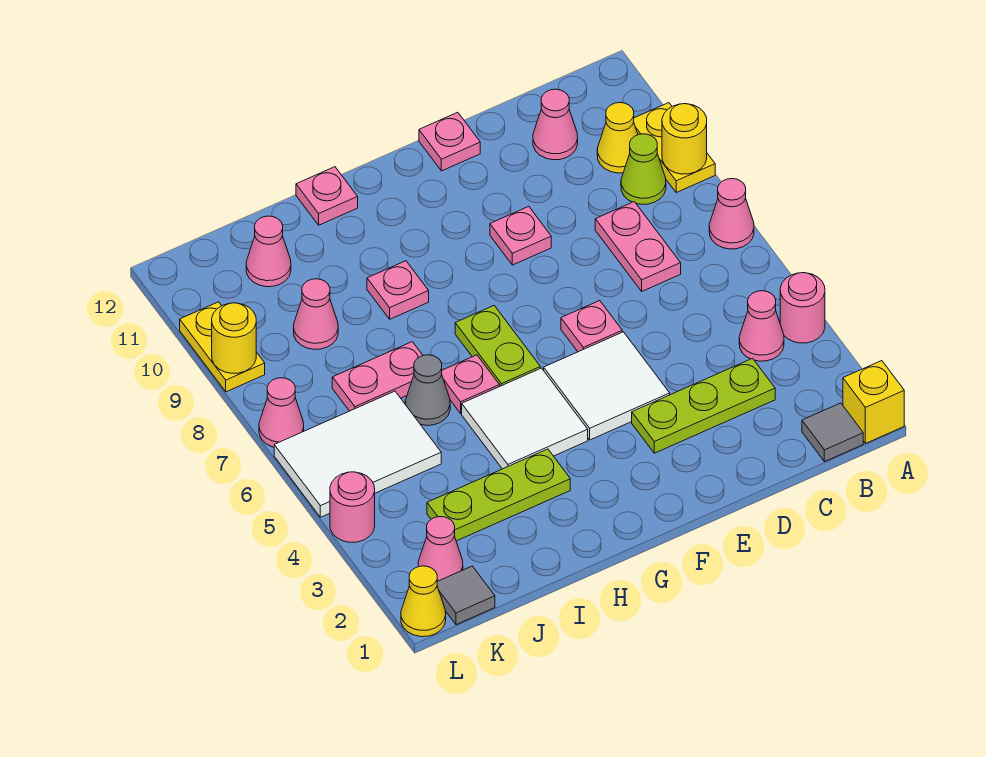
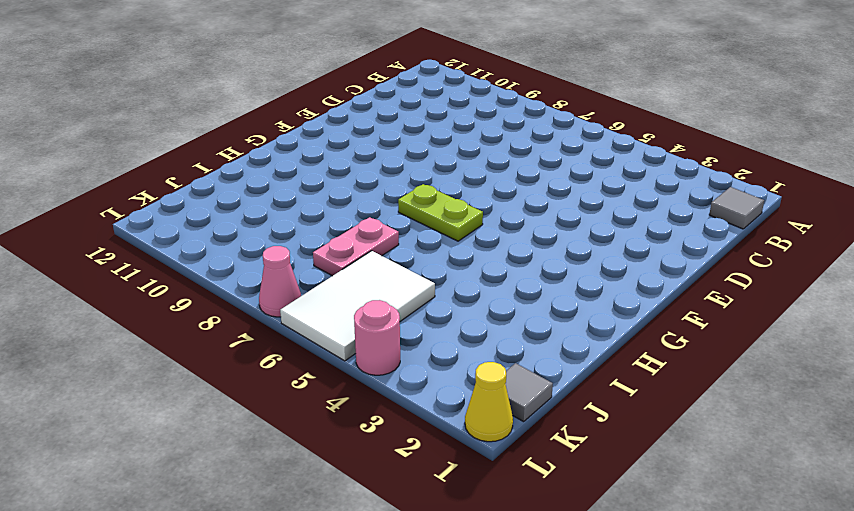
none -> yellow 1x1 brick [843,361,904,443]
none -> pink 1x1 round brick [780,273,825,343]
none -> pink 1x1 cone [709,179,754,249]
none -> yellow 1x2 plate [634,103,715,192]

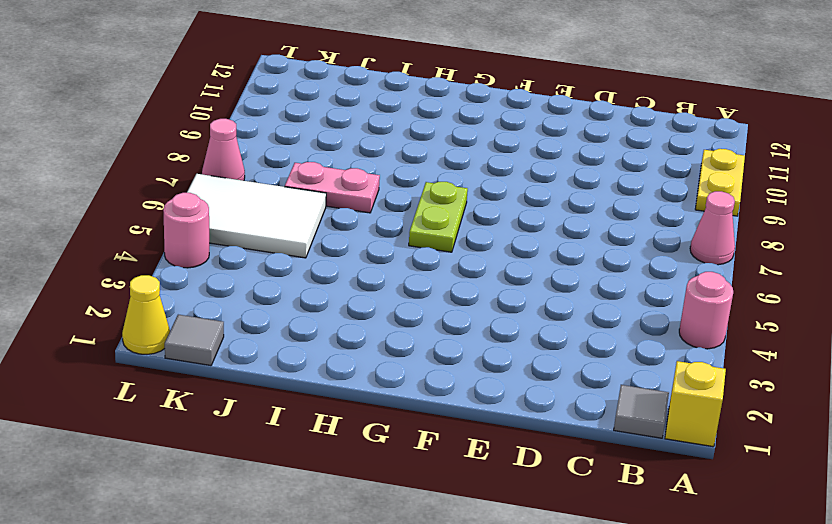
none -> pink 1x1 cone [739,291,784,361]
none -> lime 1x1 cone [621,134,666,204]
none -> yellow 1x1 cone [597,103,638,173]
none -> lime 1x3 plate [632,358,775,453]

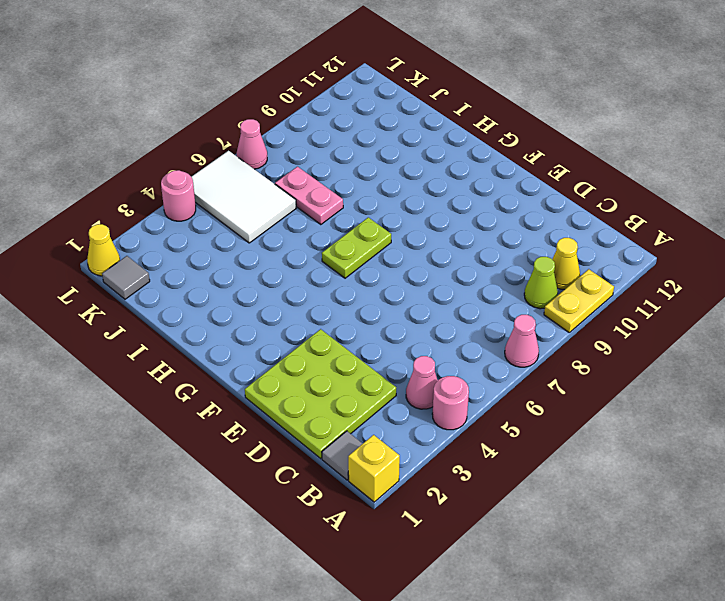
lime 3x3 plate [245,329,396,459] -> lime 1x3 plate [632,358,775,453]
none -> pink 1x2 plate [595,202,681,291]
none -> pink 1x1 cone [533,89,578,160]
none -> white 2x2 tile [544,332,670,440]
none -> pink 1x1 plate [561,301,622,352]

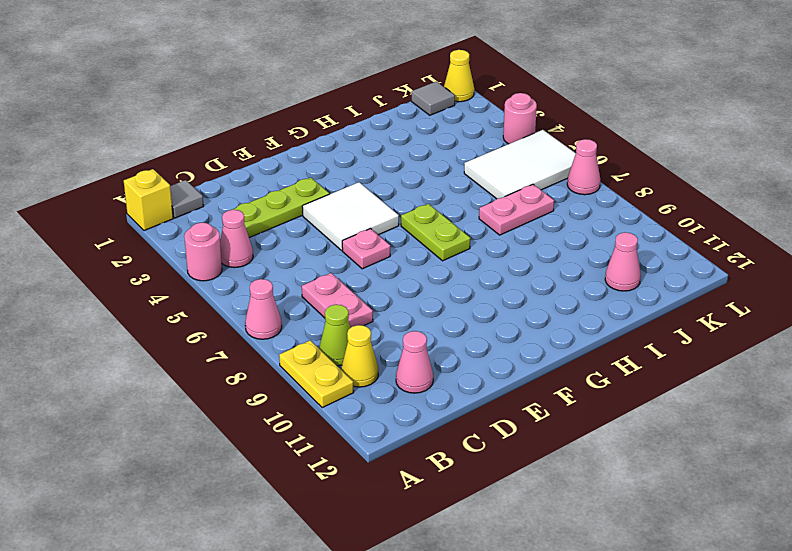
none -> pink 1x1 plate [490,206,551,265]
none -> pink 1x1 plate [419,112,480,171]
none -> white 2x2 tile [462,368,588,469]
none -> lime 1x3 plate [427,449,570,541]

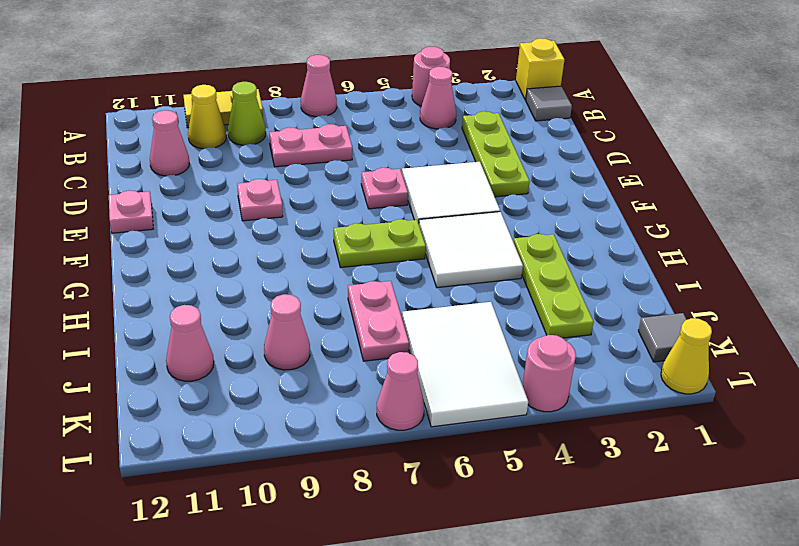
none -> pink 1x1 plate [442,355,500,413]
none -> pink 1x1 plate [367,261,429,319]
none -> pink 1x1 plate [296,167,358,225]
none -> grey 1x1 cone [405,355,450,425]

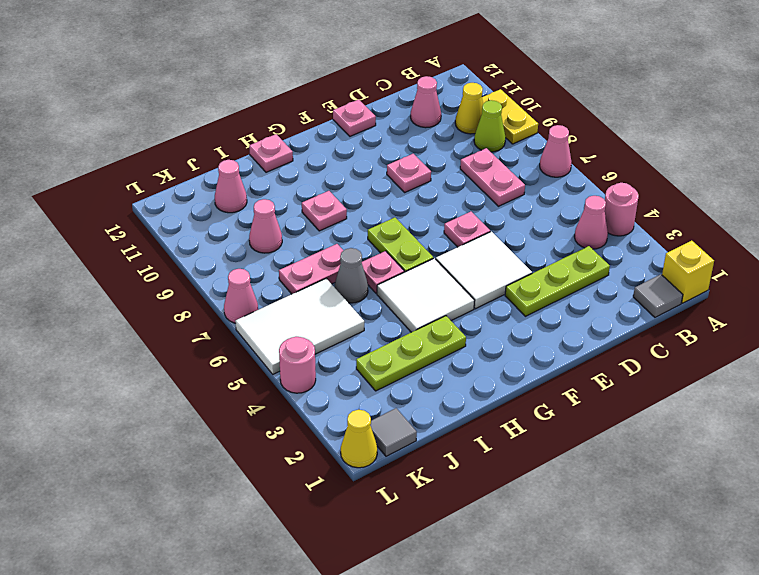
none -> pink 1x1 cone [418,517,463,581]
none -> yellow 1x2 plate [180,302,265,392]
none -> yellow 1x1 round brick [662,104,707,174]
none -> yellow 1x1 round brick [212,303,256,373]

